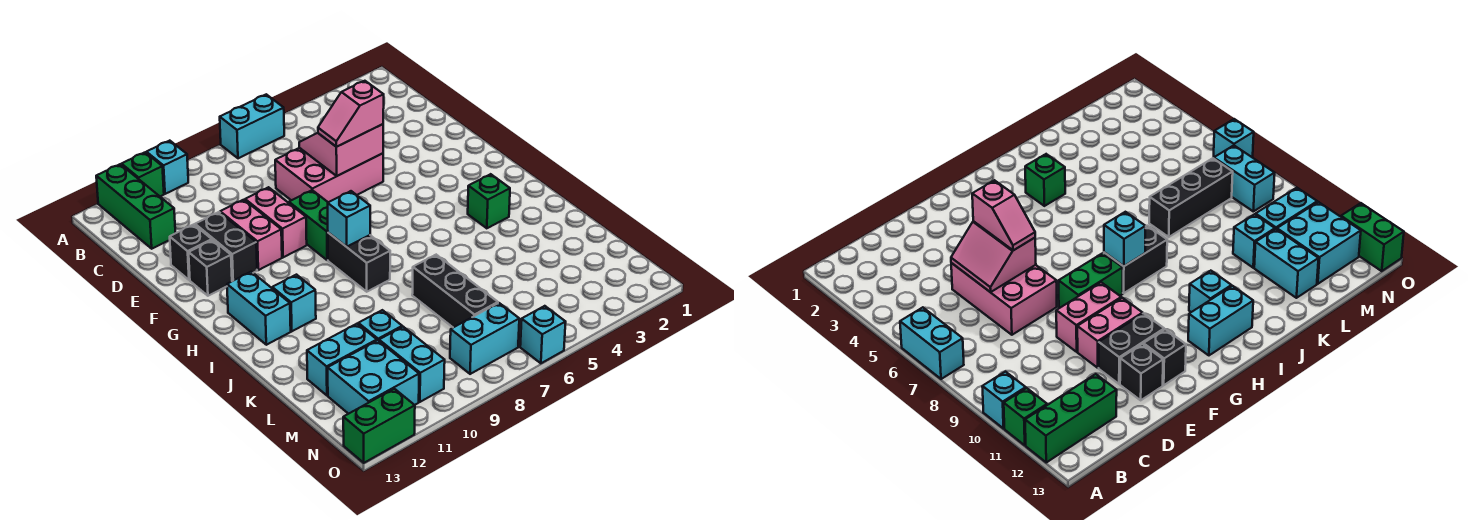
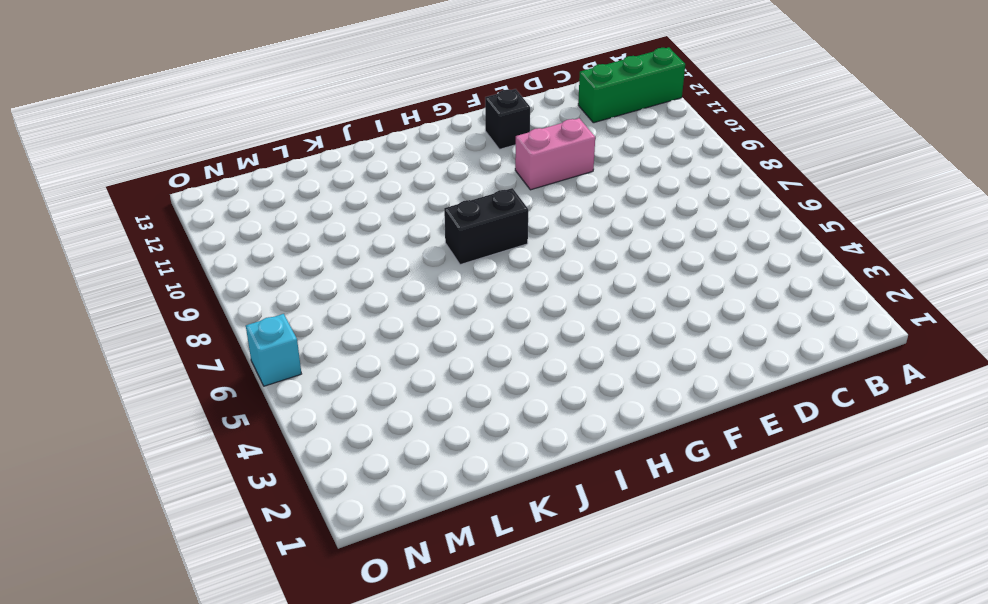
none -> cyan 1x2 brick [220,94,284,158]
none -> cyan 1x1 brick [146,141,188,194]
none -> green 1x1 brick [122,152,164,196]

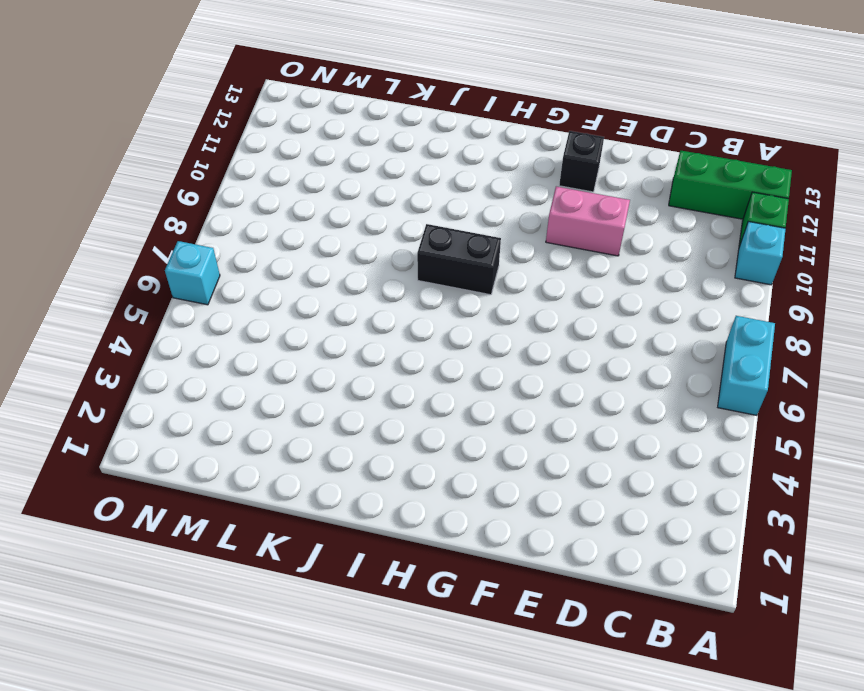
none -> pink 2x3 brick [275,148,383,202]
none -> pink 1x2 brick [245,187,307,257]
none -> black 1x2 brick [195,212,257,281]

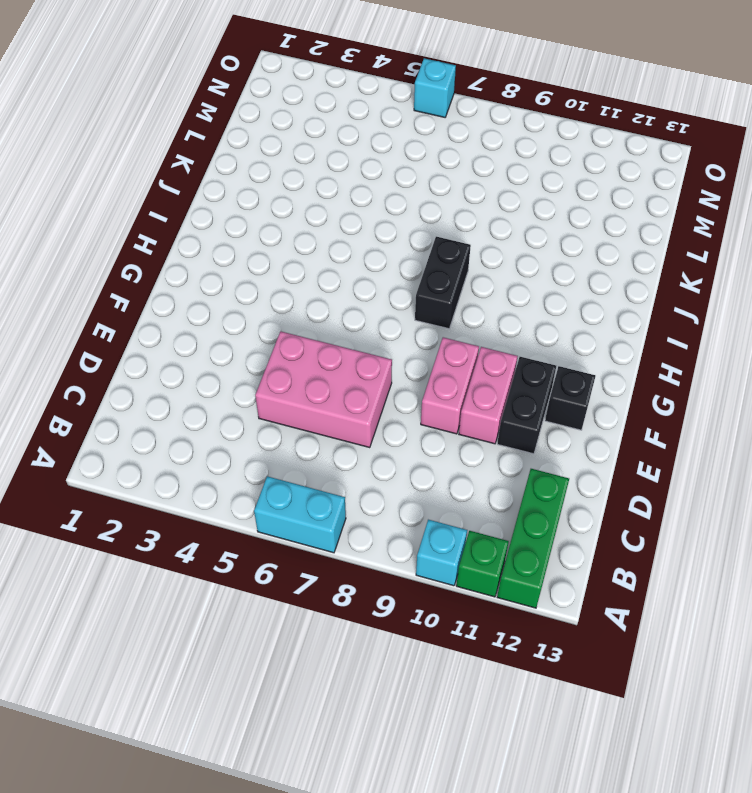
none -> black 1x1 brick [170,225,212,280]
none -> green 1x2 brick [289,190,328,260]
none -> cyan 1x2 brick [227,272,291,345]

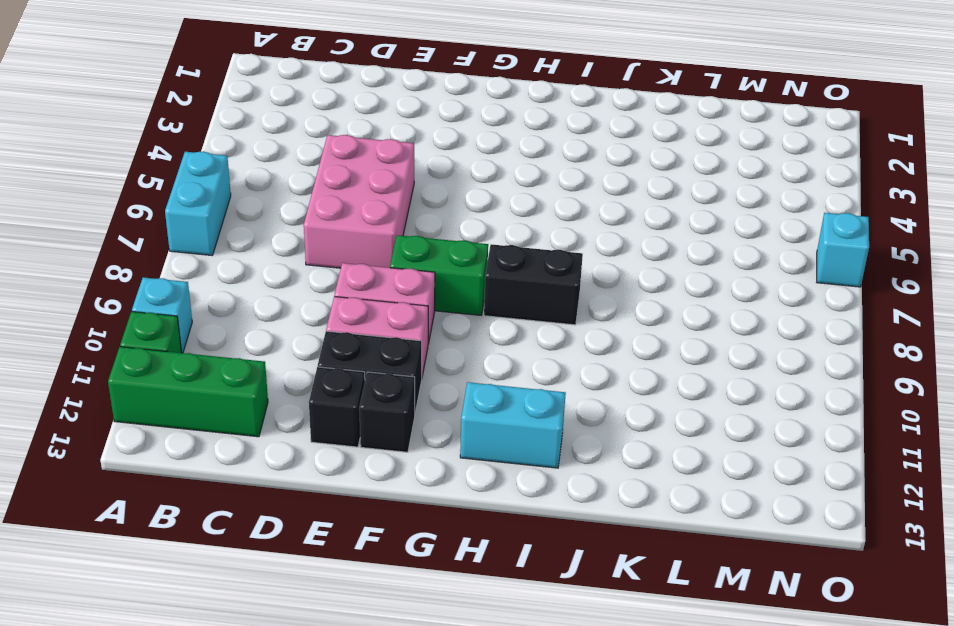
none -> green 1x1 brick [468,174,510,228]
none -> cyan 1x1 brick [272,275,316,331]
none -> black 1x3 brick [412,255,498,327]

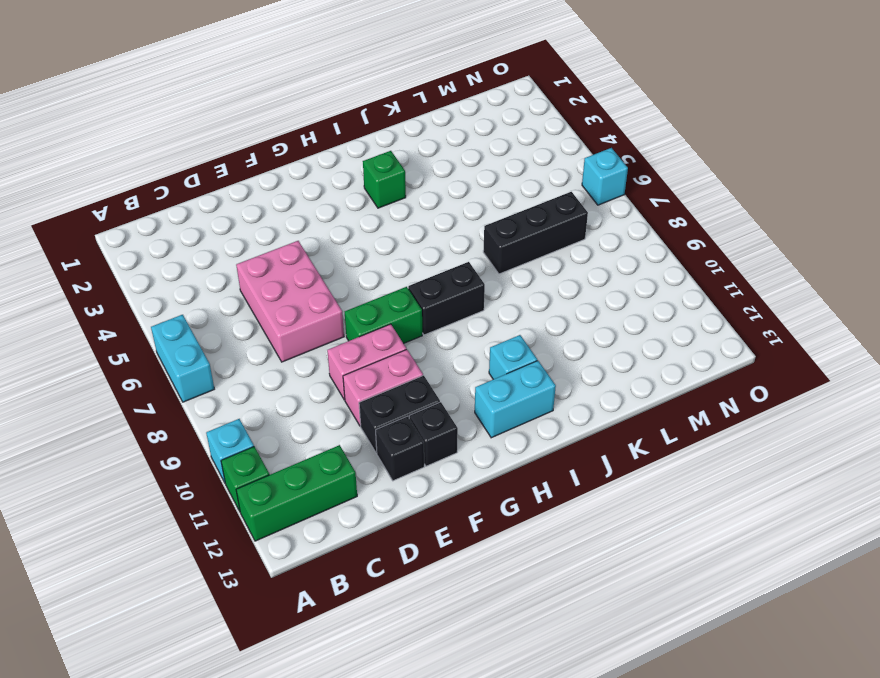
none -> cyan 1x1 brick [358,310,402,341]
none -> cyan 1x2 brick [307,324,377,395]
none -> cyan 1x2 brick [379,327,445,402]

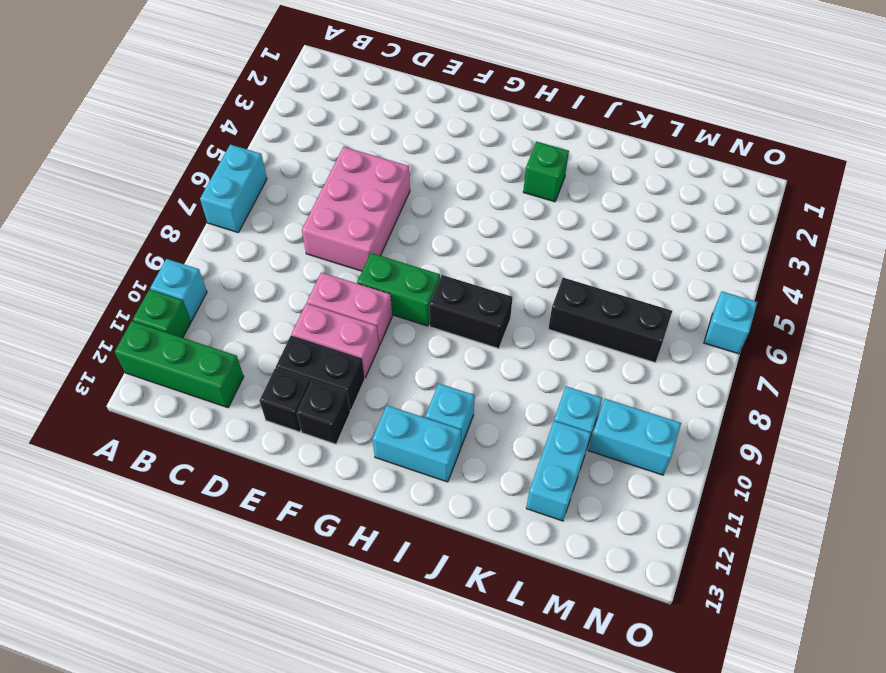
none -> cyan 2x2 brick [328,340,419,414]
none -> cyan 1x2 brick [450,303,519,374]
none -> green 1x2 brick [343,389,415,463]

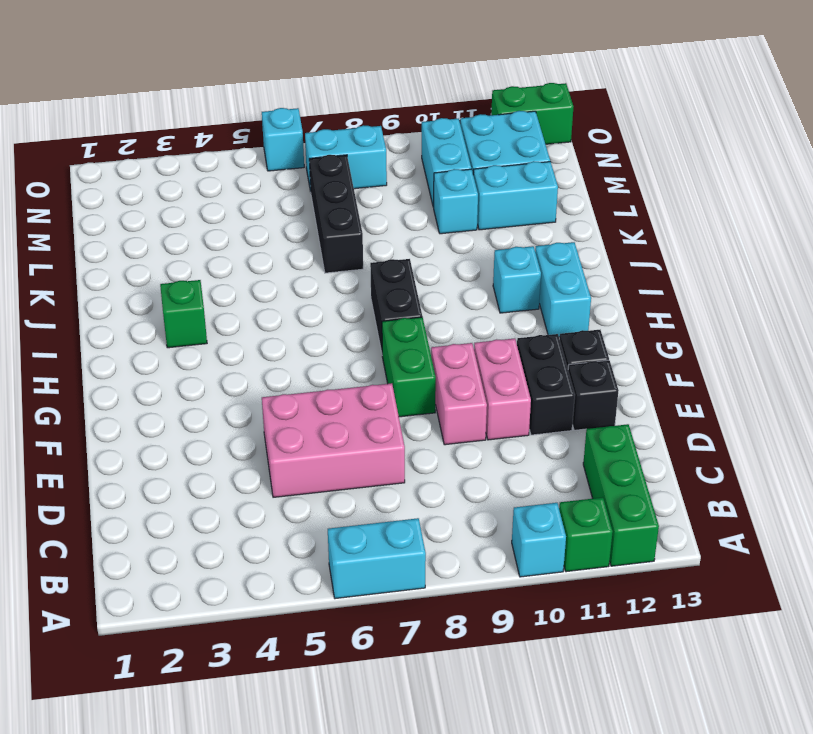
none -> pink 2x2 slope [299,124,383,176]
none -> cyan 1x1 brick [328,191,370,247]
none -> pink 1x2 slope [318,81,384,147]

